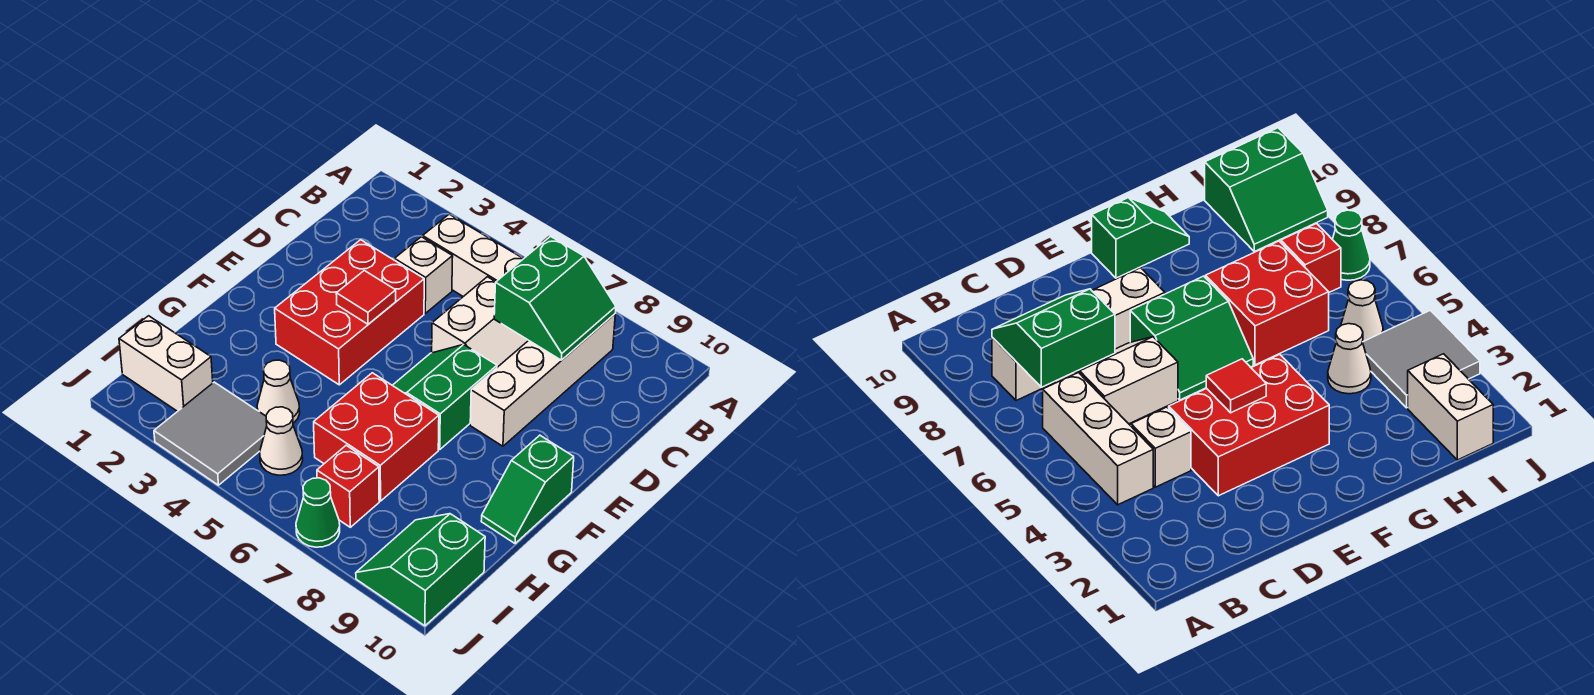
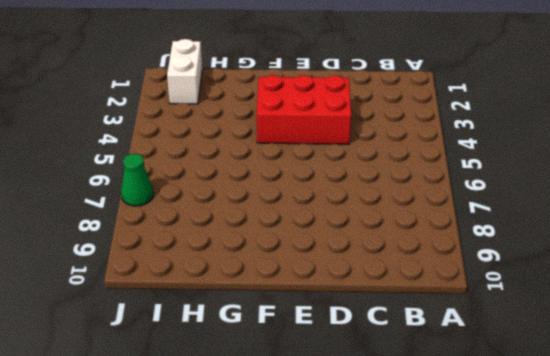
none -> white 1x3 brick [423,214,523,297]
none -> white 1x4 brick [470,314,615,446]
none -> white 1x1 brick [394,237,453,313]

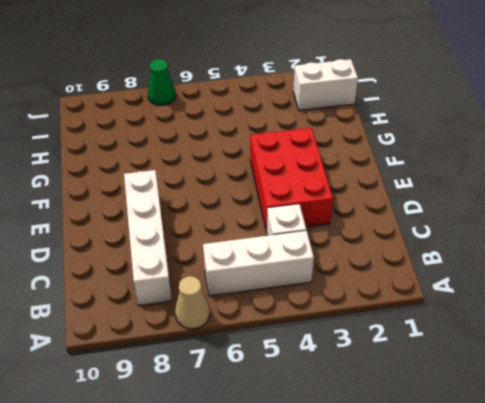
tan 1x1 cone [175,276,210,329] -> none
none -> white 2x2 slope [432,277,529,367]
none -> green 2x2 slope [393,345,497,449]
none -> green 1x2 slope [481,435,574,544]

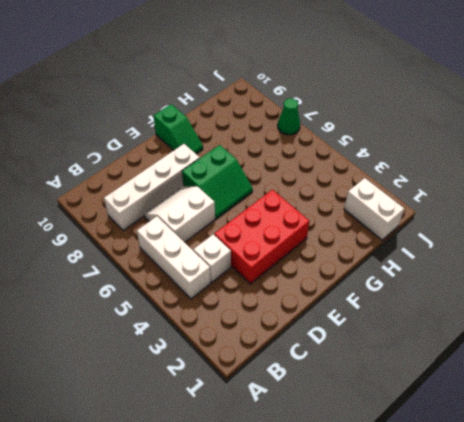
green 1x2 slope [153,104,203,154] -> green 1x2 slope turned to [481,435,574,544]
none -> red 2x2 brick [314,373,439,501]
none -> white 1x1 cone [257,360,300,423]
none -> grey 2x2 tile [154,382,267,485]

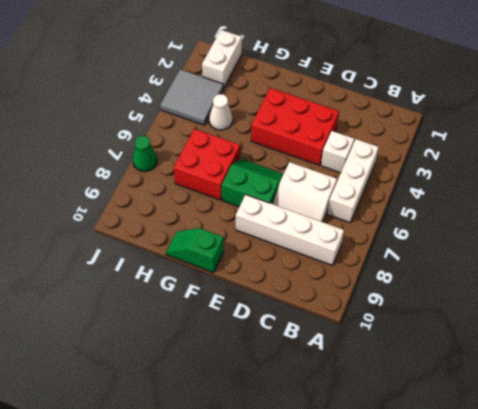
none -> white 1x1 cone [260,407,303,475]
none -> red 1x1 brick [317,446,379,527]
none -> green 2x2 slope [356,514,485,626]

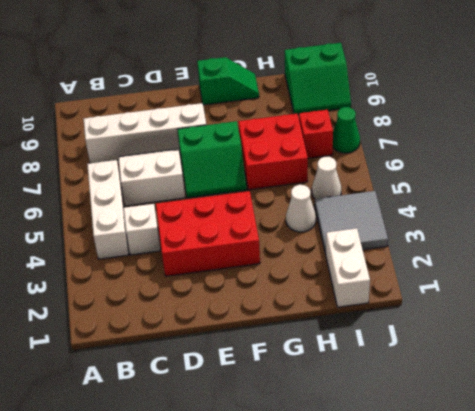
none -> green 2x2 slope [494,236,616,360]
none -> red 1x1 tile [336,271,396,324]

